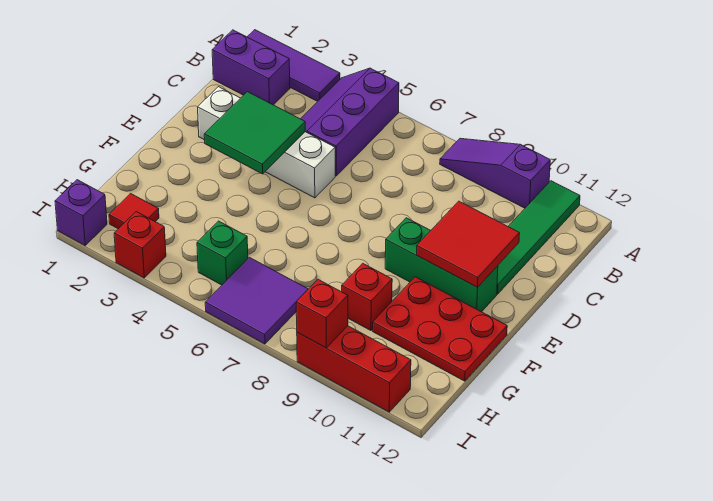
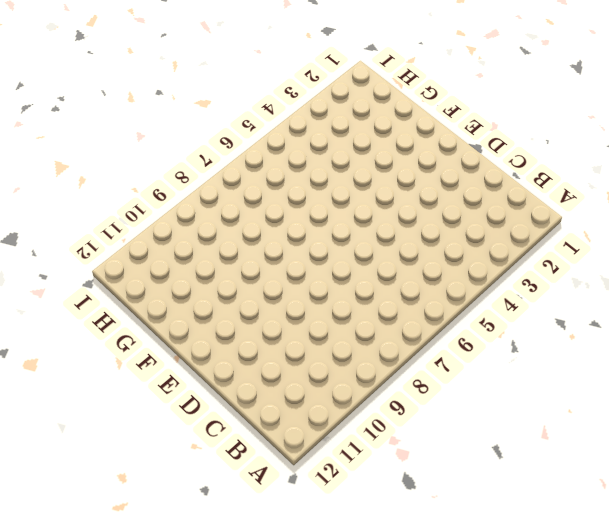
none -> purple 1x3 tile [247,30,340,101]
none -> purple 2x3 slope [301,68,399,176]
none -> purple 1x3 slope [440,138,550,208]

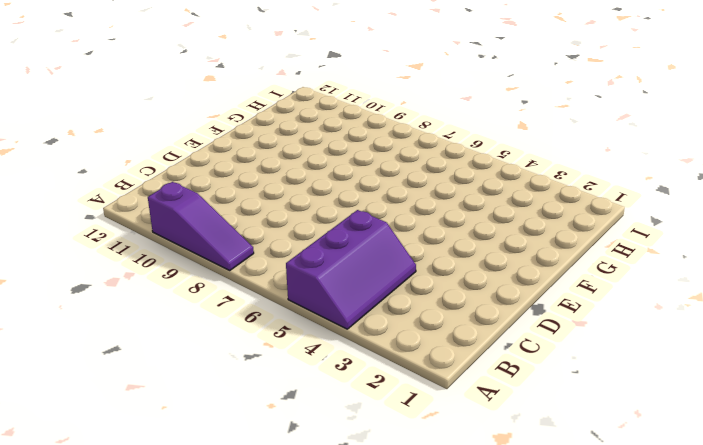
none -> purple 1x3 tile [247,30,340,101]
none -> green 1x4 tile [497,181,580,294]
none -> purple 1x2 brick [212,30,290,105]

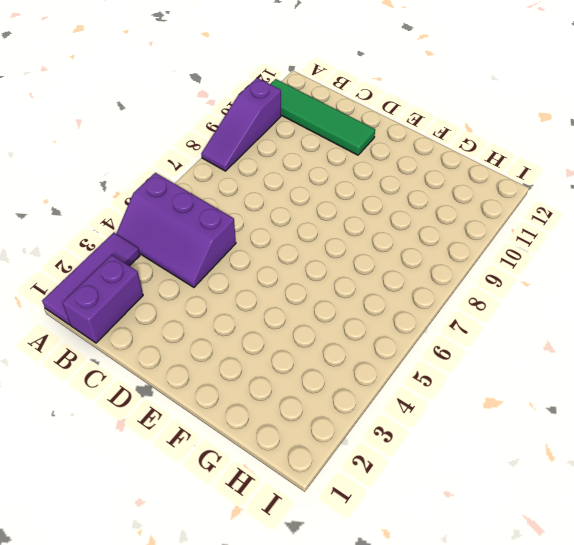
none -> white 1x4 brick [198,87,335,198]
none -> green 1x3 brick [385,218,498,312]
none -> red 2x3 plate [373,277,507,381]

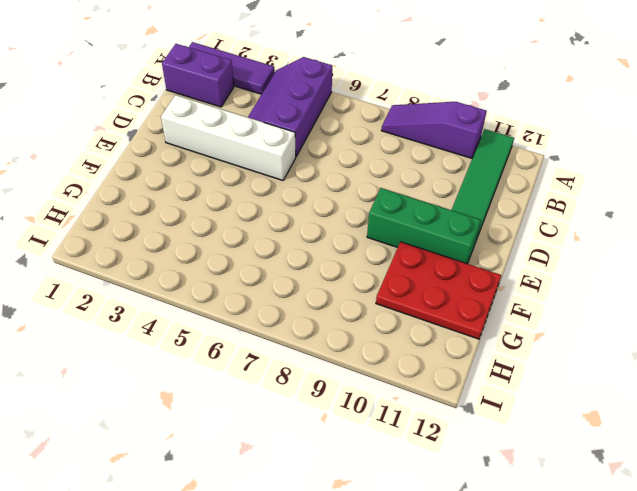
none -> red 1x1 brick [342,263,392,330]
none -> red 1x1 tile [109,194,159,229]
none -> green 1x1 brick [197,221,248,285]

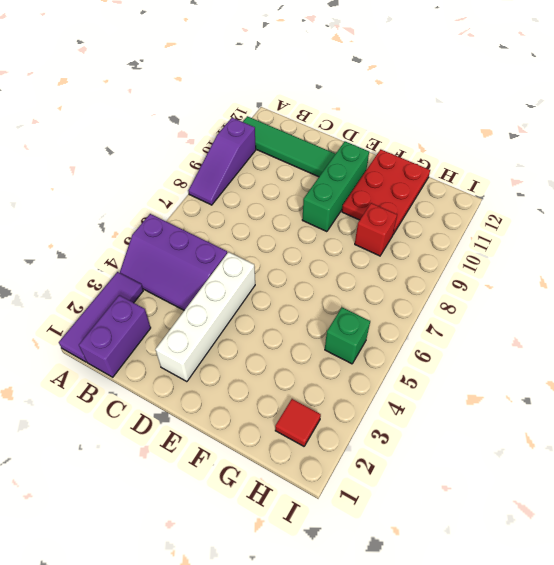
none -> purple 2x2 tile [205,257,308,344]
none -> purple 1x1 brick [55,180,107,245]
none -> red 1x1 brick [114,212,166,278]

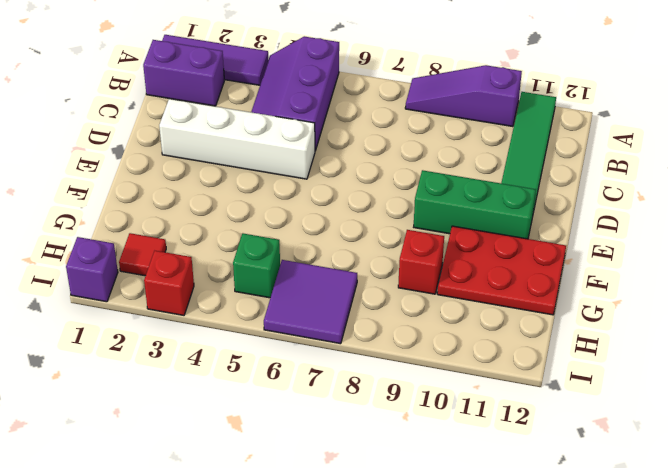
none -> red 1x3 brick [297,326,411,412]
none -> green 2x2 tile [204,92,305,174]
none -> red 2x2 tile [417,201,520,287]

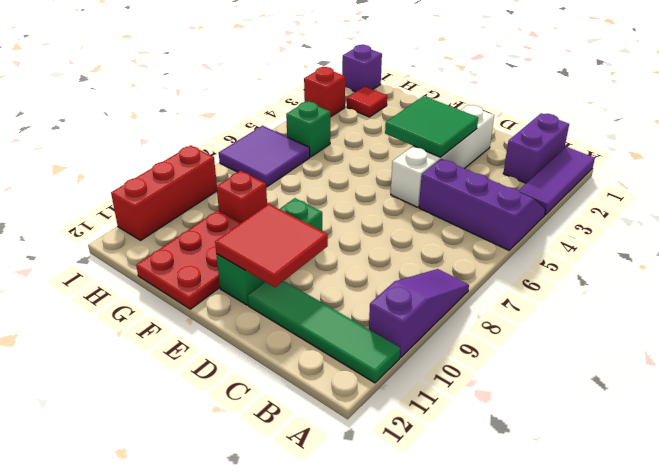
none -> red 1x1 brick [296,280,348,348]

